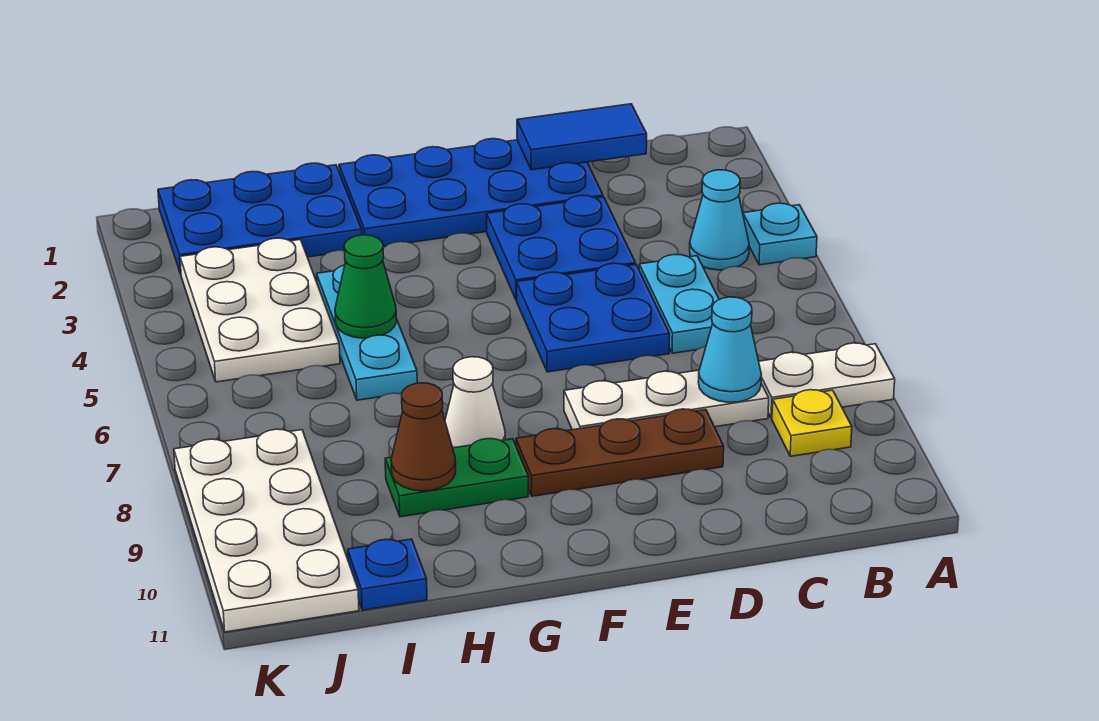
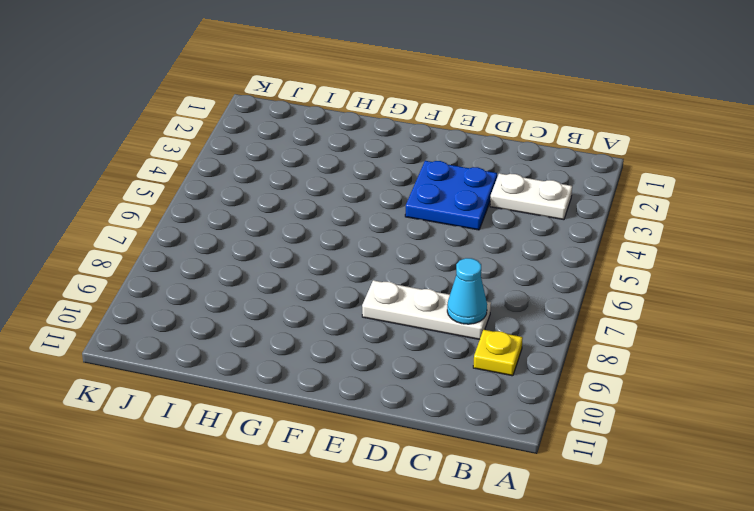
white 1x2 plate [490,173,572,220] -> white 1x2 plate moved to [759,343,895,418]
none -> cyan 1x1 plate [743,203,817,265]
none -> cyan 1x1 cone [690,170,749,270]
none -> cyan 1x2 plate [639,255,719,353]

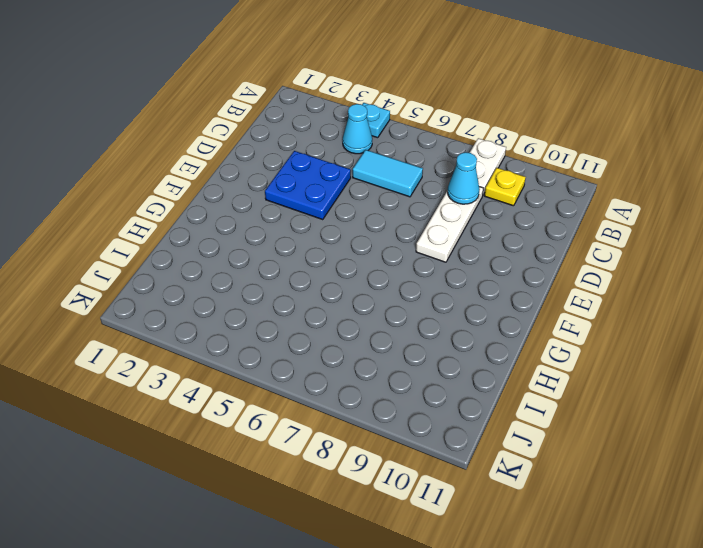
cyan 1x2 tile [353,150,423,197] -> cyan 1x2 plate [639,255,719,353]
none -> blue 2x4 plate [339,139,603,246]
none -> blue 2x2 plate [517,263,670,372]
none -> brown 1x3 plate [516,409,724,496]

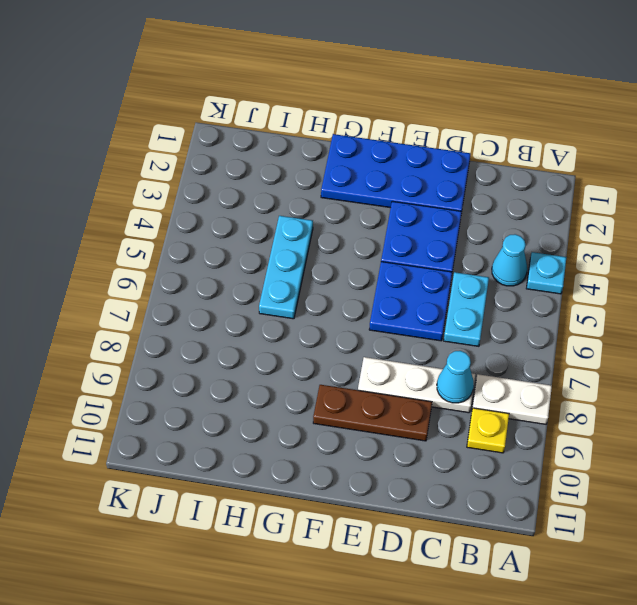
none -> white 1x1 cone [445,357,505,448]
none -> green 1x2 plate [385,439,528,517]
none -> blue 2x3 plate [158,163,362,274]

